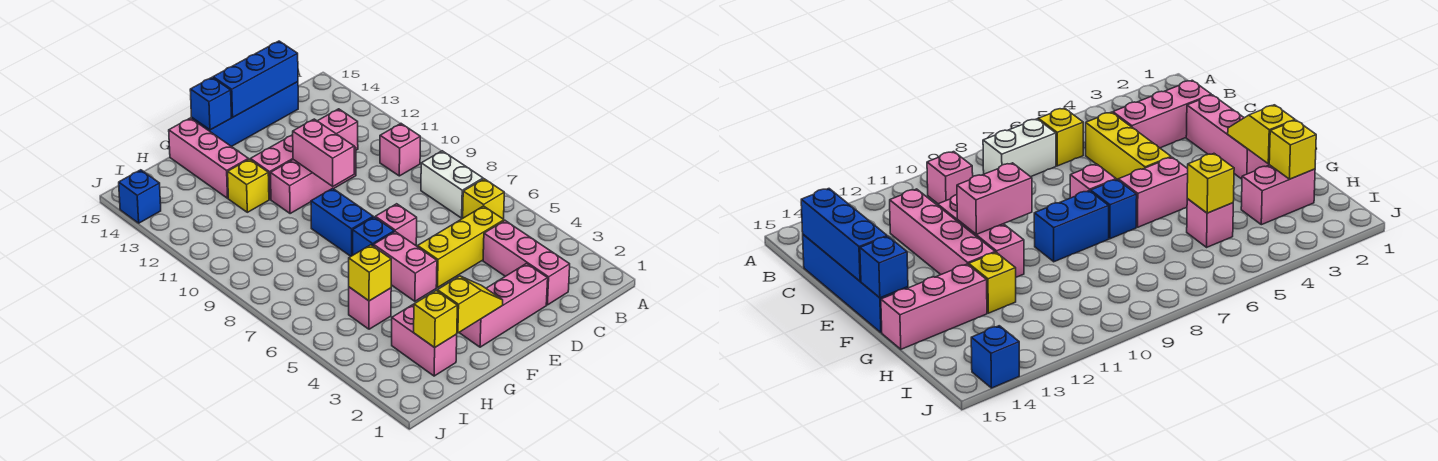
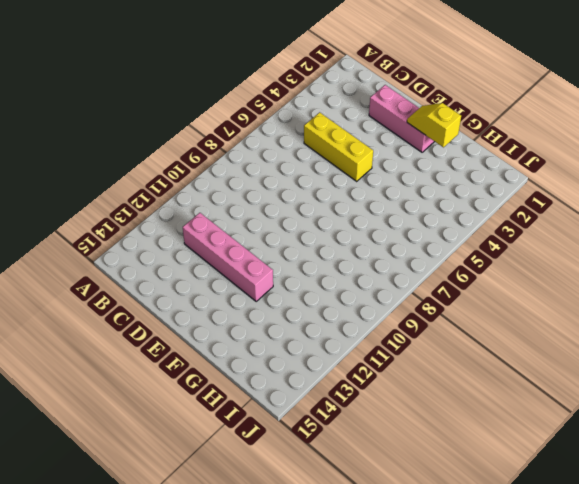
none -> yellow 1x1 brick [463,179,504,219]
none -> white 1x2 brick [421,151,483,218]
none -> pink 1x1 brick [380,124,420,176]

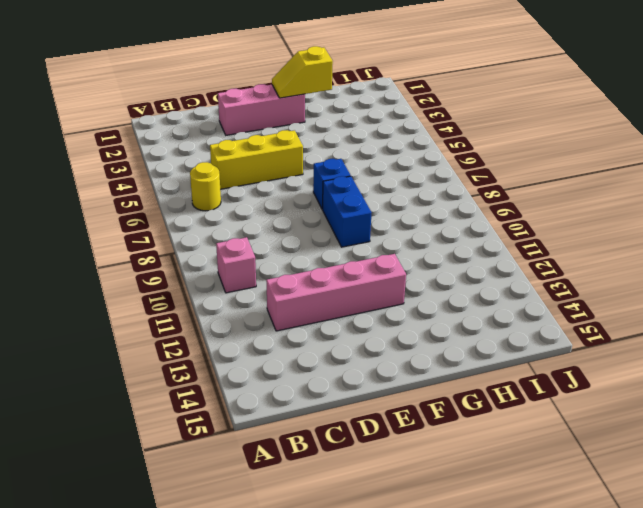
yellow 1x1 round brick [190,162,221,211] -> yellow 1x1 brick [463,179,504,219]
none -> white 1x2 brick [421,151,483,218]
none -> pink 1x3 brick [483,221,570,305]
none -> blue 1x4 brick [192,82,298,147]

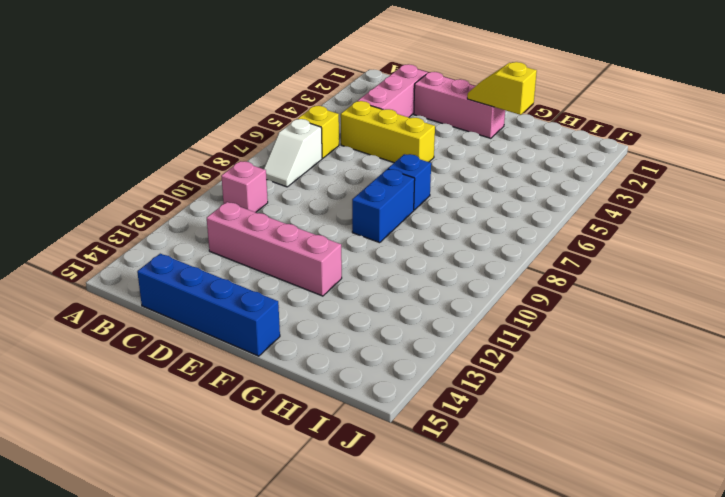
white 1x2 slope [264,119,322,187] -> white 1x2 brick [421,151,483,218]
none -> pink 1x3 brick [271,147,356,213]
none -> pink 1x1 brick [375,204,417,245]
none -> pink 1x2 brick [374,232,437,301]

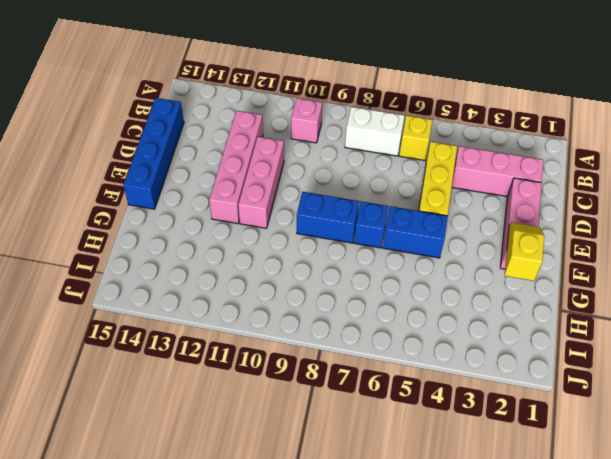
blue 1x2 brick [383,206,448,258] -> pink 1x2 brick [374,232,437,301]
none -> pink 1x1 brick [375,204,417,245]
none -> yellow 1x1 brick [228,159,269,212]
none -> pink 1x3 brick [169,118,248,198]

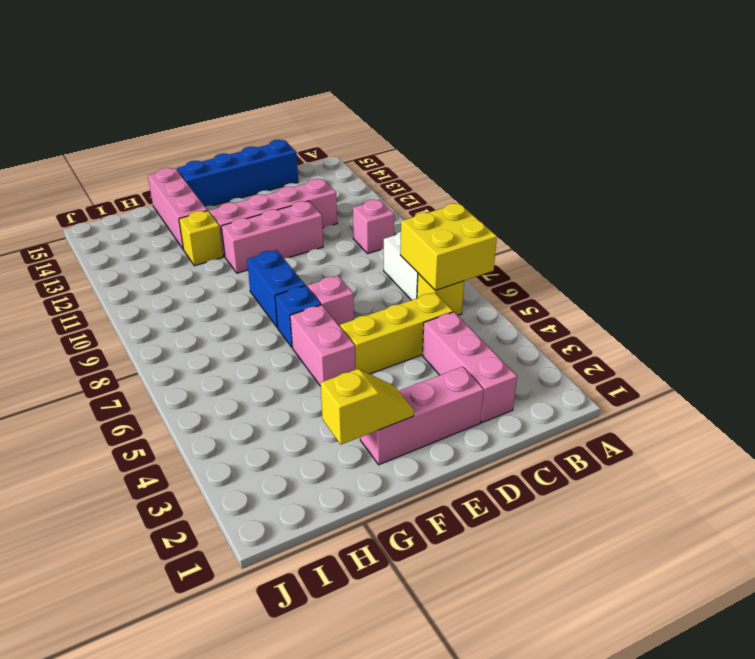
yellow 2x2 brick [400,203,497,290] -> none
none -> pink 1x2 brick [392,304,457,376]
none -> pink 1x1 brick [349,287,391,329]
none -> blue 1x1 brick [119,170,161,223]

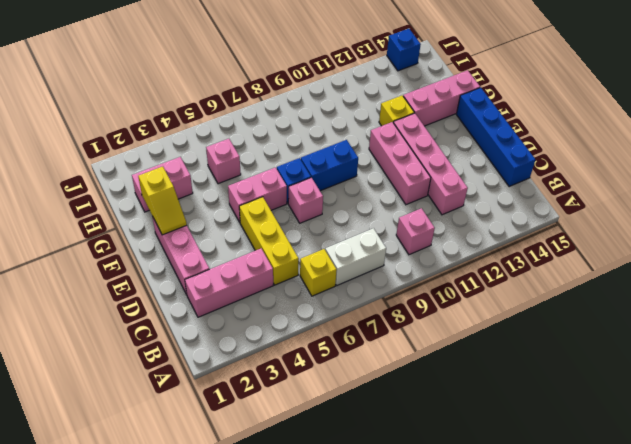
none -> blue 1x3 brick [213,41,298,117]
none -> pink 1x2 brick [293,119,354,186]
none -> blue 1x1 brick [190,78,231,130]

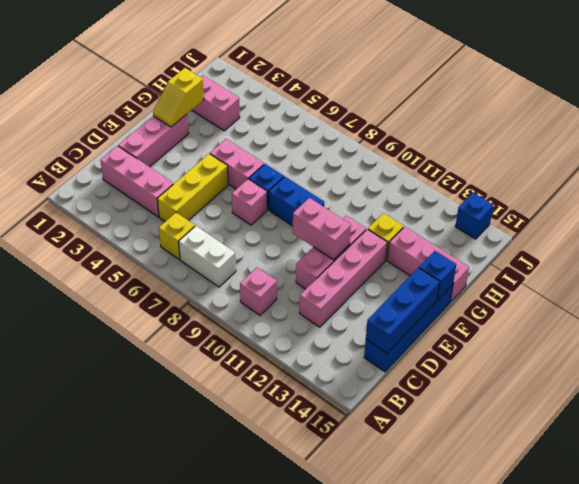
none -> pink 1x1 brick [349,287,391,329]
none -> yellow 1x1 brick [414,291,457,348]
none -> yellow 1x1 brick [349,245,391,301]

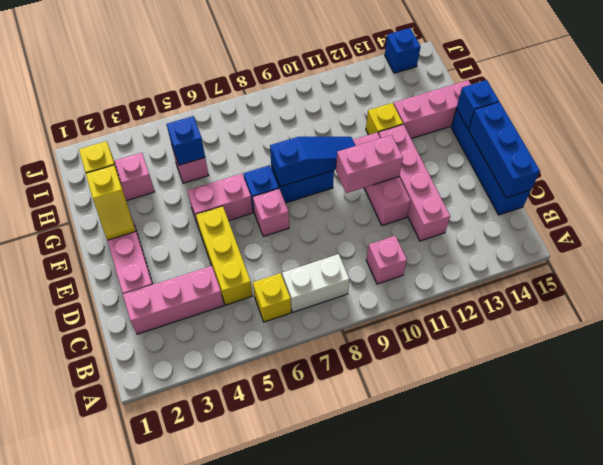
blue 1x3 slope [270,136,356,187] -> none
blue 1x1 brick [167,116,205,165] -> yellow 1x1 brick [349,245,391,301]

